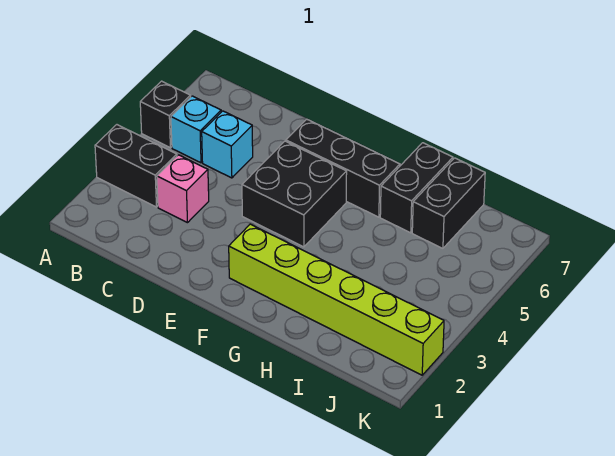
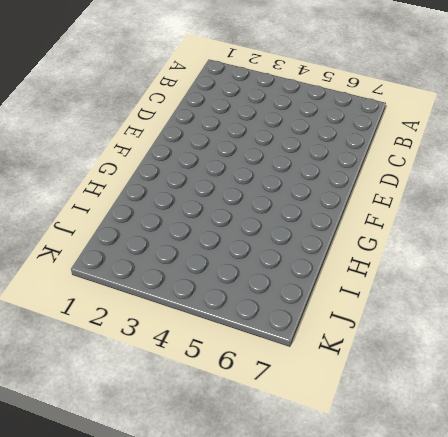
none -> black 1x2 brick [95,125,177,207]
none -> black 1x1 brick [140,81,191,148]

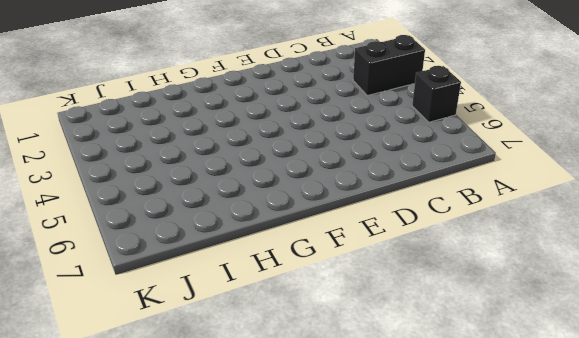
none -> cyan 1x1 brick [171,96,221,163]
none -> pink 1x1 brick [157,155,209,223]

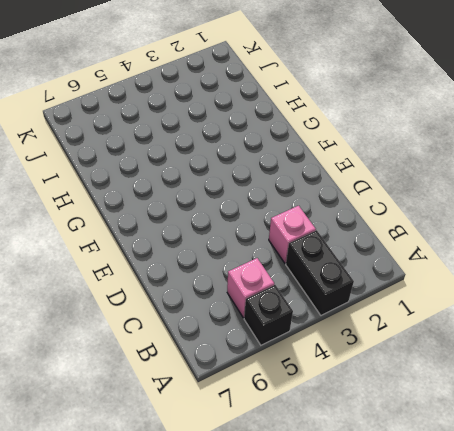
pink 1x1 brick [227,258,274,318] -> cyan 1x1 brick [171,96,221,163]
none -> cyan 1x1 brick [202,111,253,178]
none -> black 2x2 brick [242,141,347,247]

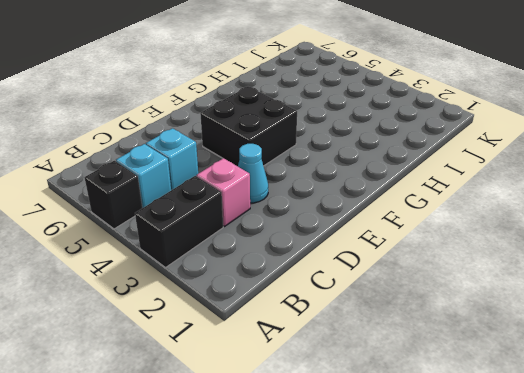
cyan 1x1 cone [238,144,268,203] -> none
none -> black 1x3 brick [286,119,400,217]
none -> lime 1x6 brick [229,224,444,375]

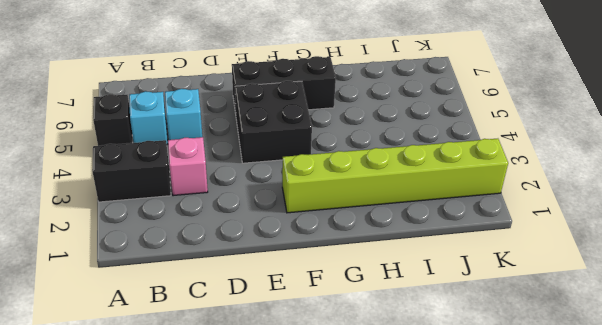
none -> black 1x2 brick [380,143,453,233]
none -> black 1x2 brick [412,158,485,248]

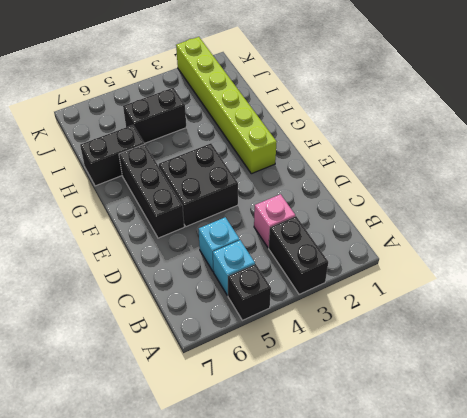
black 1x2 brick [123,88,186,144] -> black 1x2 brick moved to [412,158,485,248]

